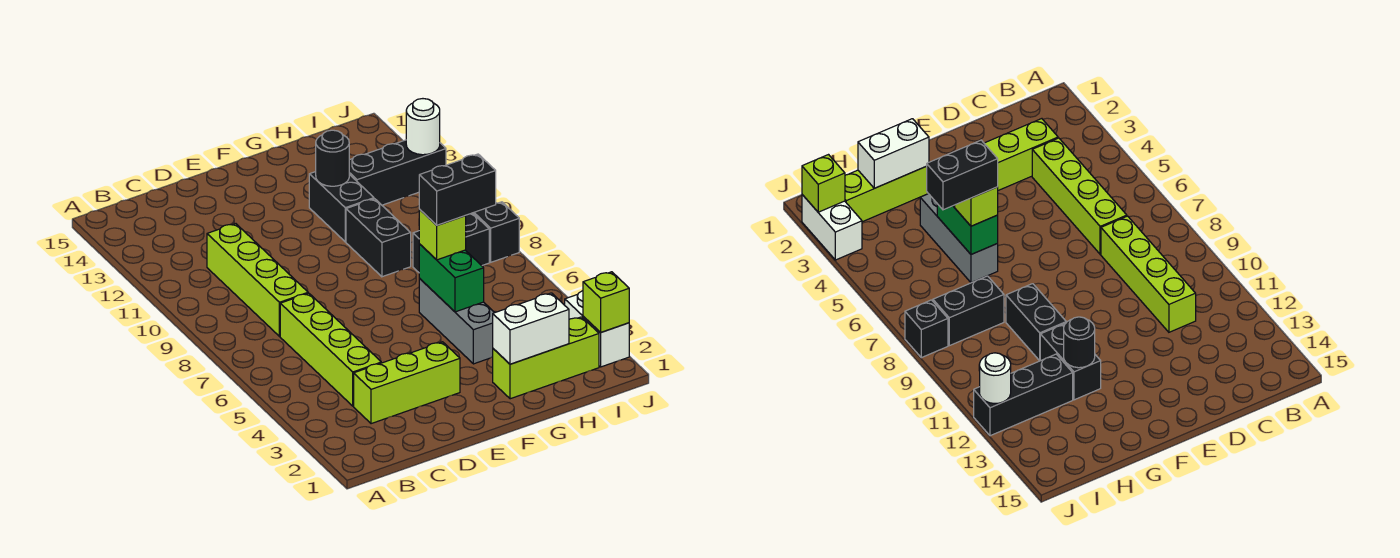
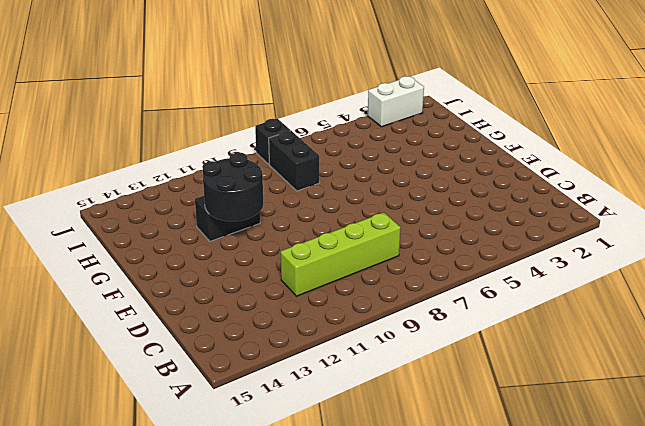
black 2x2 round brick [202,152,263,221] -> black 1x1 round brick [316,130,349,186]
none -> lime 1x3 brick [354,342,460,424]
none -> lime 1x4 brick [280,293,381,406]
none -> lime 1x3 brick [493,317,599,399]

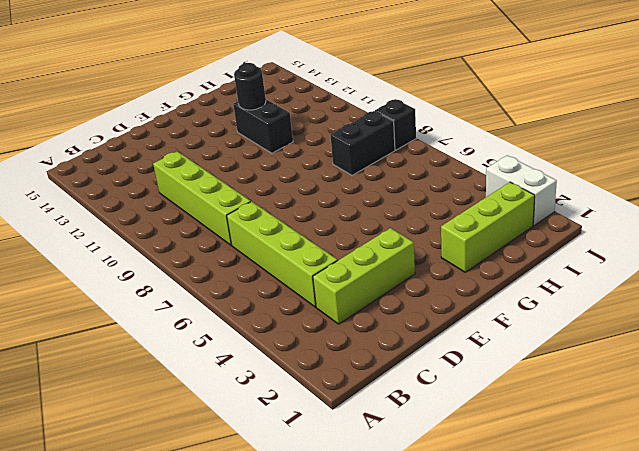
none -> grey 1x3 brick [419,279,495,364]
none -> black 1x2 brick [346,199,411,277]
none -> black 1x3 brick [349,140,446,205]

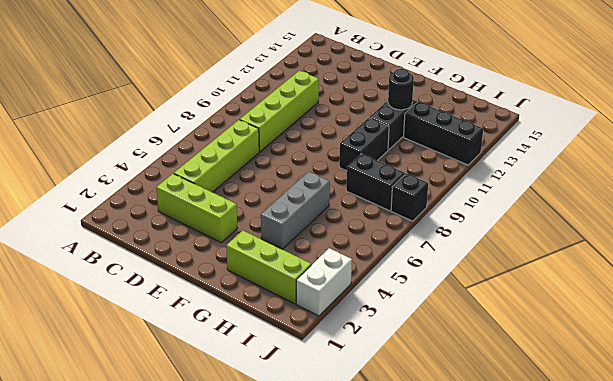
none -> white 1x2 brick [493,293,569,364]
none -> green 1x2 brick [419,244,484,312]
none -> lime 1x1 brick [583,272,629,333]

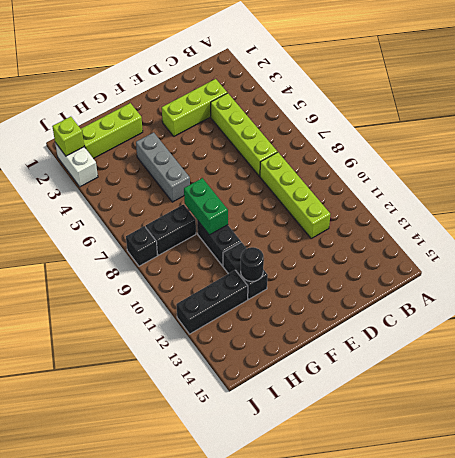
green 1x2 brick [184,178,228,235] -> green 1x2 brick moved to [419,244,484,312]
none -> white 1x2 brick [493,293,569,364]
none -> white 1x1 round brick [406,99,440,155]
none -> lime 1x1 brick [419,209,466,260]

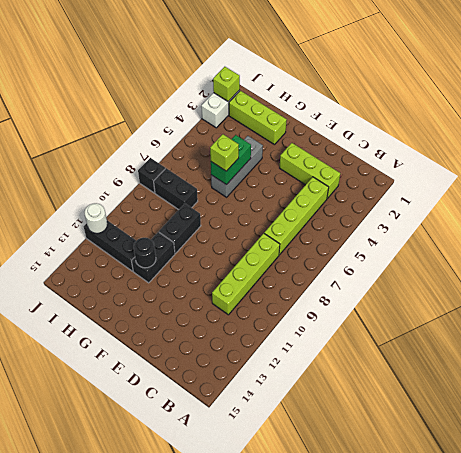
none -> white 1x2 brick [493,293,569,364]
none -> black 1x2 brick [419,154,496,225]

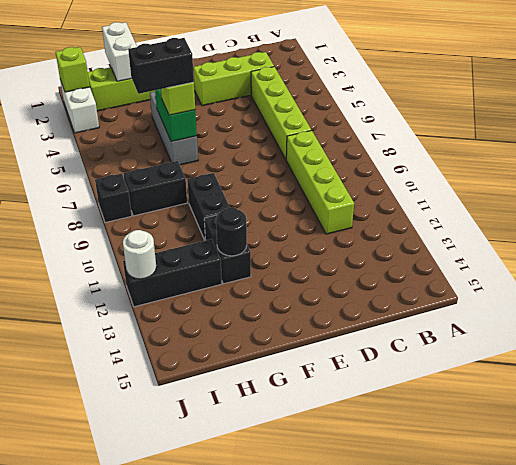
white 1x2 brick [102,22,137,81] -> white 1x2 brick turned to [493,293,569,364]

